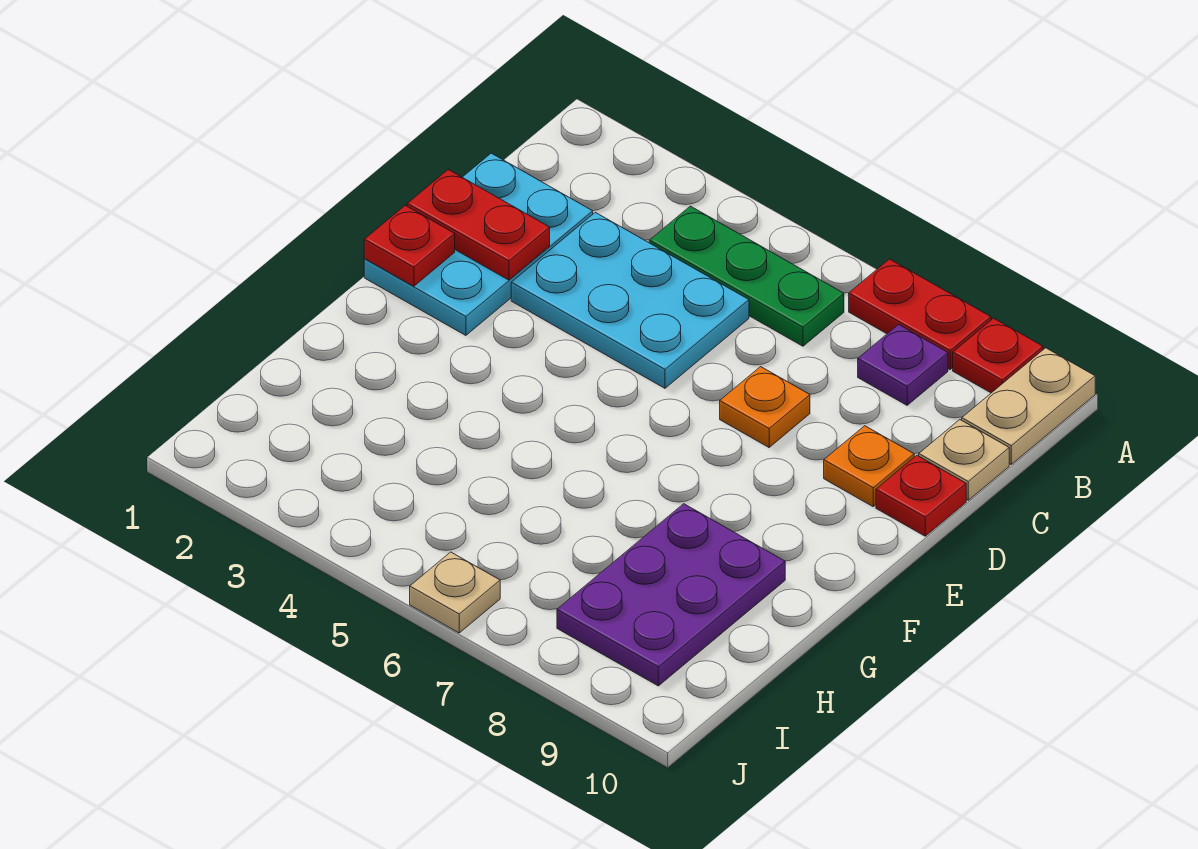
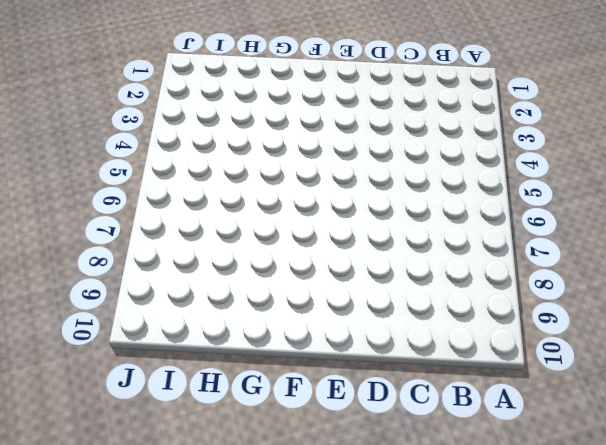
none -> red 1x2 plate [849,259,991,369]
none -> red 1x1 plate [953,318,1043,393]
none -> tan 1x2 plate [962,348,1095,464]

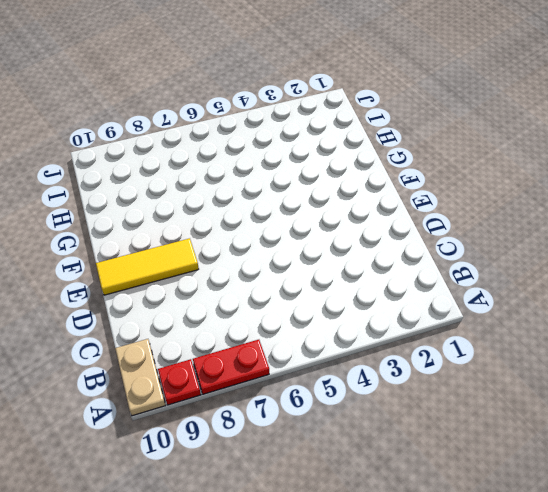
yellow 1x3 tile [96,238,199,295] -> none
none -> green 1x3 plate [649,206,844,346]
none -> purple 1x1 plate [858,325,948,405]
none -> cyan 2x3 plate [364,153,593,335]

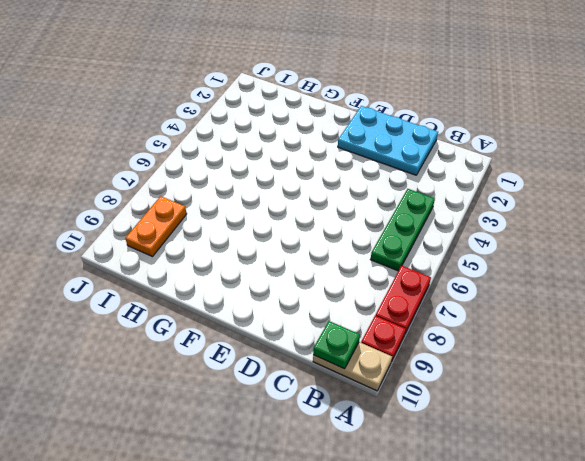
green 1x1 plate [313,321,360,369] -> none
orange 1x2 plate [125,196,187,257] -> purple 2x3 plate [557,504,785,686]
none -> purple 1x1 plate [858,325,948,405]
none -> cyan 2x3 plate [511,212,749,388]
none -> tan 1x1 plate [919,420,1009,500]

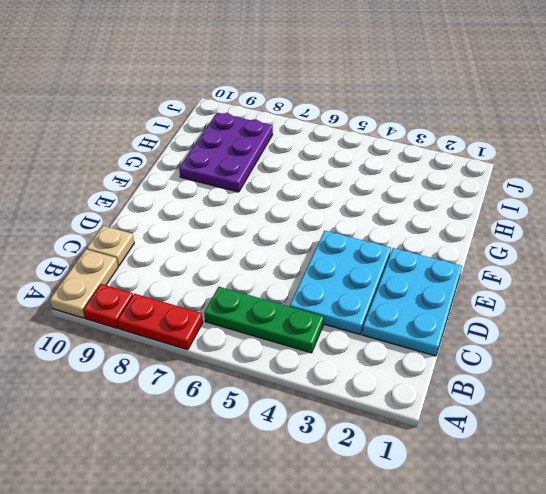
cyan 2x3 plate [290,231,391,334] -> cyan 2x3 plate turned to [511,212,749,388]
none -> purple 1x1 plate [858,325,948,405]
none -> orange 1x1 plate [720,367,810,447]
none -> orange 1x1 plate [824,426,914,507]

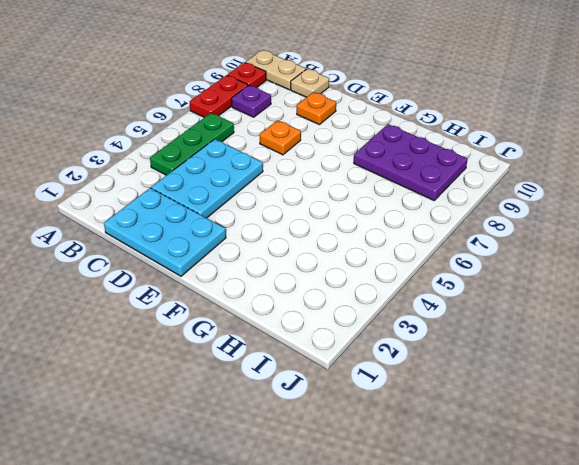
none -> red 1x1 plate [876,455,966,536]
none -> tan 1x1 plate [410,552,500,633]
none -> red 1x2 plate [407,170,550,280]

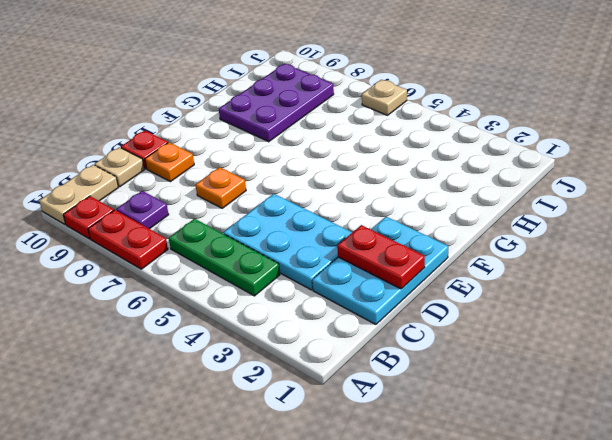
none -> red 1x1 plate [364,205,455,286]

